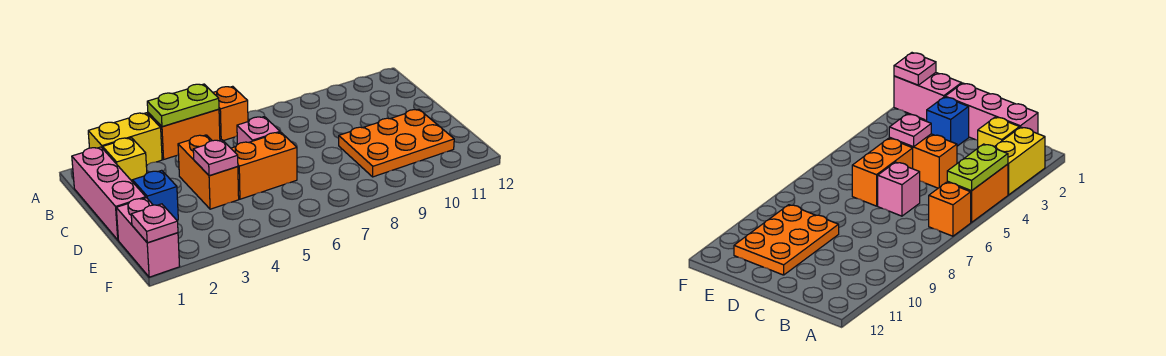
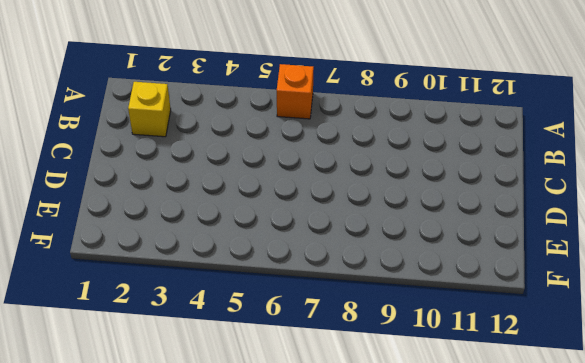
none -> yellow 1x2 brick [88,113,162,165]
none -> orange 1x2 brick [148,109,220,159]
none -> pink 1x3 brick [72,147,146,240]

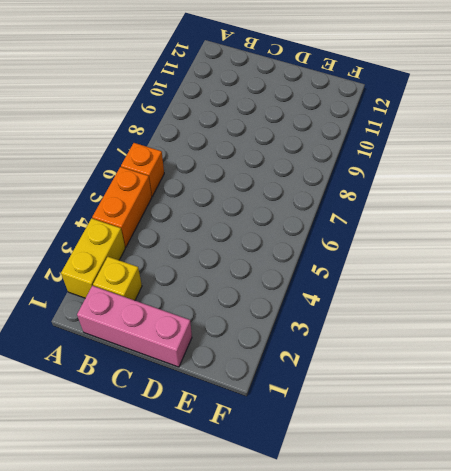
none -> orange 1x2 brick [178,135,239,209]
none -> pink 1x1 brick [237,117,280,144]
none -> blue 1x1 brick [132,170,178,220]

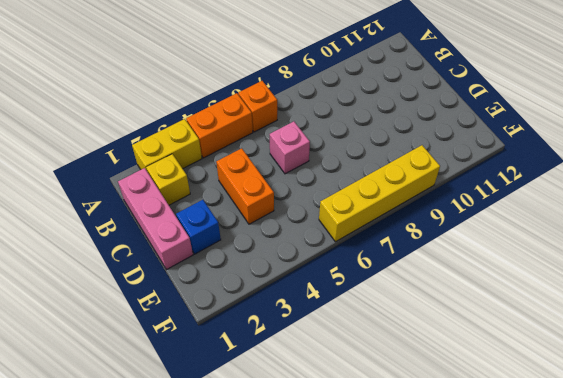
yellow 1x4 brick [319,145,440,242] -> none
none -> orange 1x2 brick [231,132,297,199]
none -> orange 2x3 plate [339,109,454,177]
none -> pink 1x2 brick [116,198,180,277]

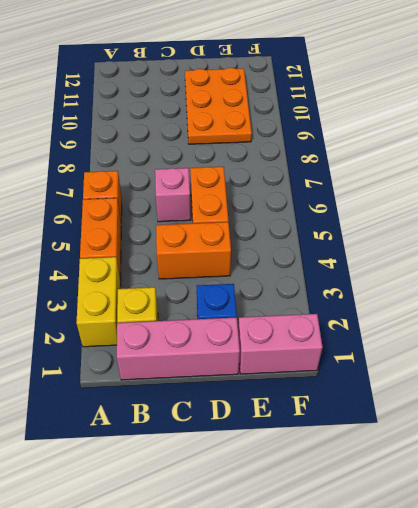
none -> lime 1x2 plate [147,84,219,127]
none -> pink 1x1 plate [193,140,238,176]
none -> pink 1x1 plate [131,204,178,243]

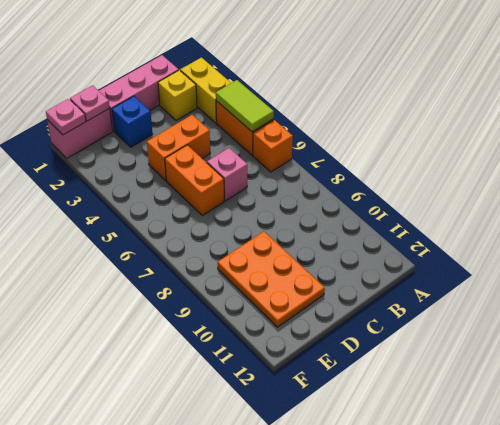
lime 1x2 tile [216,80,274,132] -> lime 1x2 plate [147,84,219,127]
pink 1x1 plate [70,85,110,121] -> pink 1x1 plate moved to [193,140,238,176]

